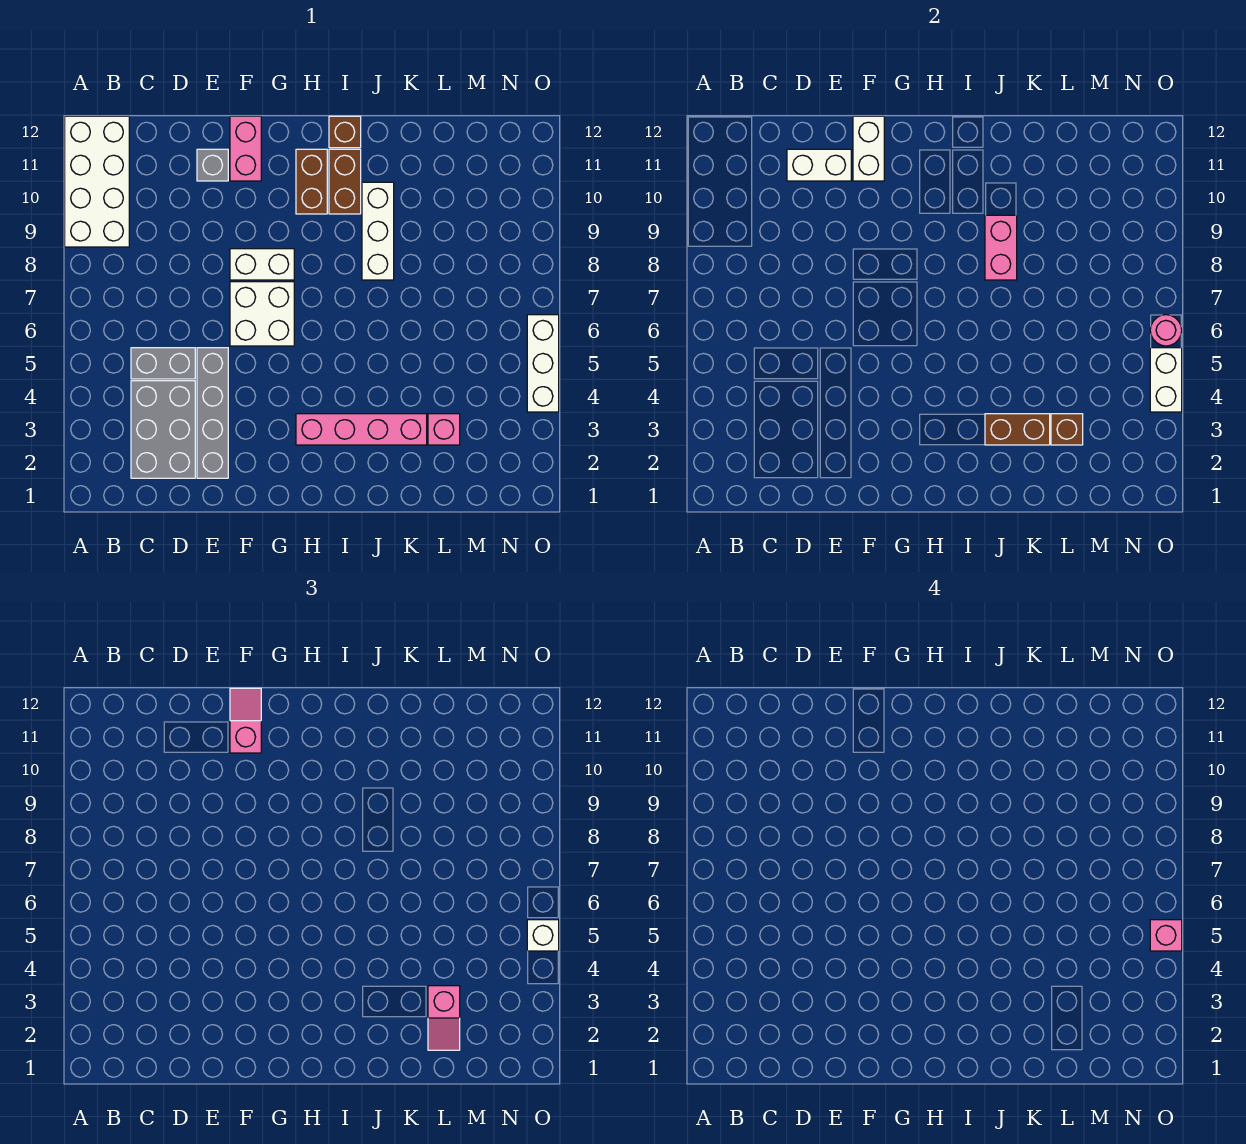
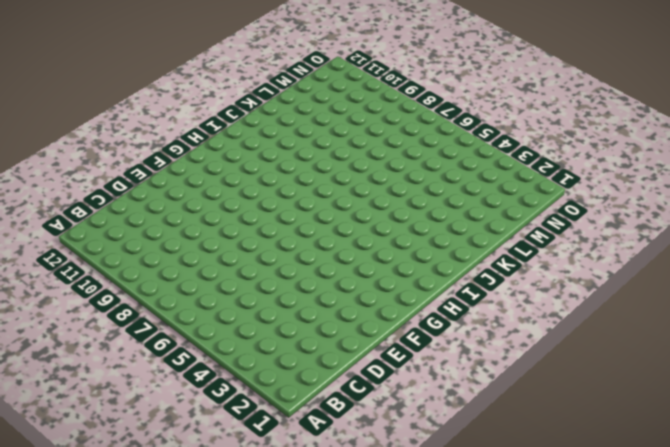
none -> white 2x4 brick [65,116,129,247]
none -> grey 2x3 brick [131,381,195,478]
none -> grey 1x2 brick [131,348,195,379]

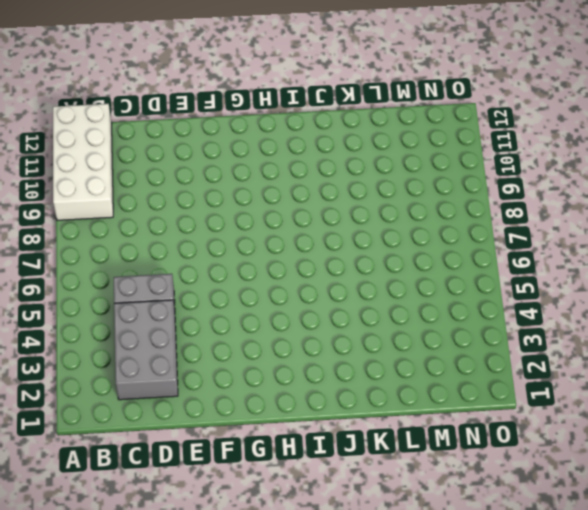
none -> grey 1x4 brick [197,348,228,478]
none -> grey 1x1 brick [197,149,228,181]
none -> white 2x2 brick [230,282,294,346]

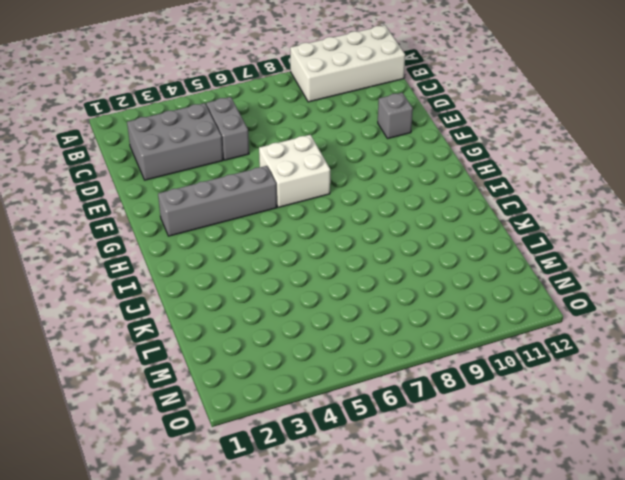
grey 1x4 brick [158,166,277,236] -> grey 1x4 brick moved to [197,348,228,478]
none -> white 1x2 brick [230,249,294,280]
none -> pink 1x2 brick [230,116,261,181]
none -> pink 1x4 brick [296,414,427,445]

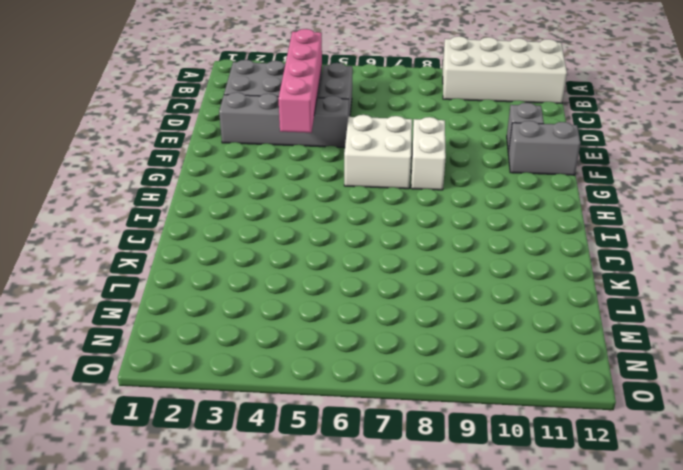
pink 1x4 brick [278,29,322,133] -> pink 1x4 brick moved to [296,414,427,445]
grey 1x2 brick [508,121,580,175] -> pink 1x2 brick [230,116,261,181]
none -> brown 1x2 brick [296,149,327,214]
none -> brown 1x2 brick [329,149,361,214]
none -> brown 1x1 brick [329,116,361,148]

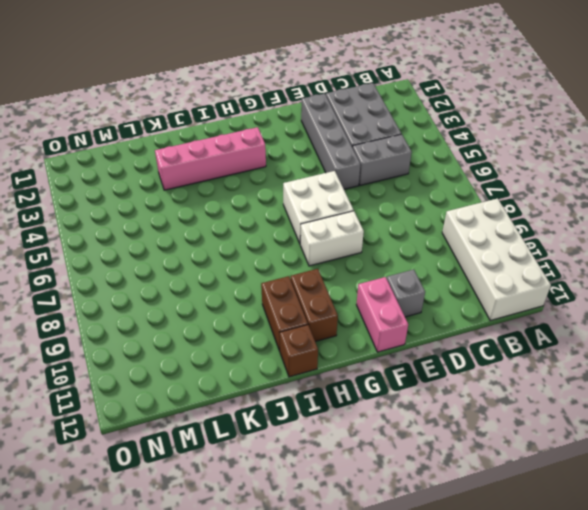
none -> white 1x3 brick [362,182,394,280]
none -> pink 1x1 brick [428,414,460,445]
none -> white 1x3 brick [527,315,559,412]

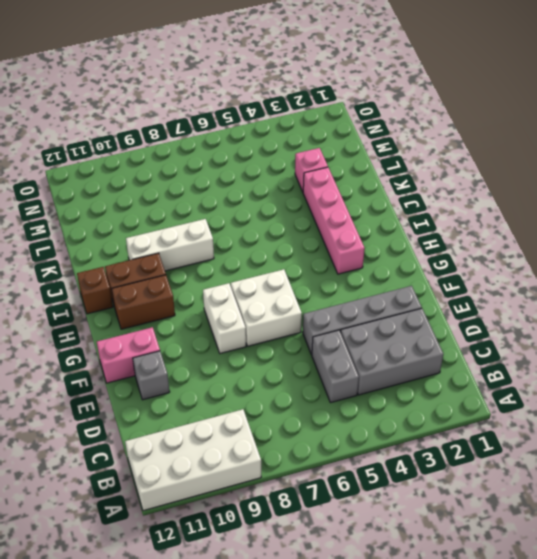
none -> white 1x3 brick [527,315,559,412]
none -> white 1x2 brick [787,149,851,181]
none -> white 1x2 brick [853,116,884,181]

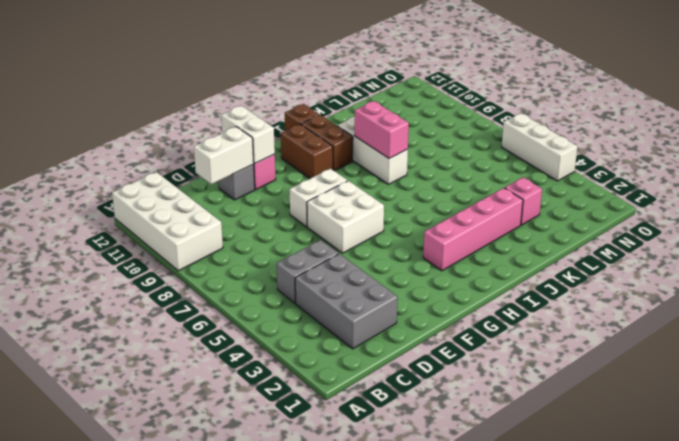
none -> grey 1x4 brick [197,348,228,478]
none -> brown 1x2 brick [985,414,1050,445]
none -> brown 1x1 brick [1051,414,1083,445]

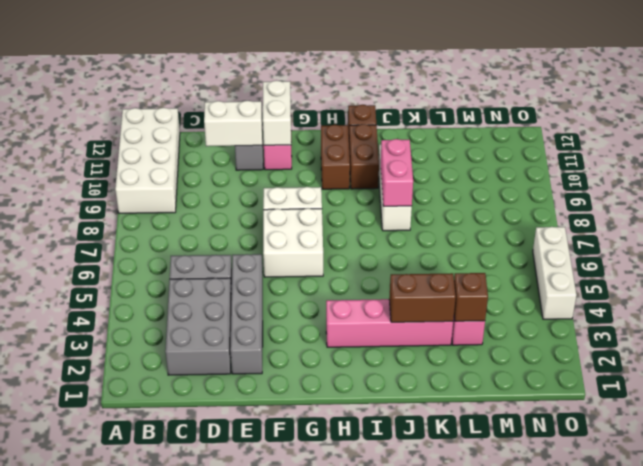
none -> white 1x2 brick [1150,348,1182,412]
none -> pink 1x1 round brick [1150,315,1182,346]
none -> pink 1x2 slope [230,688,261,753]

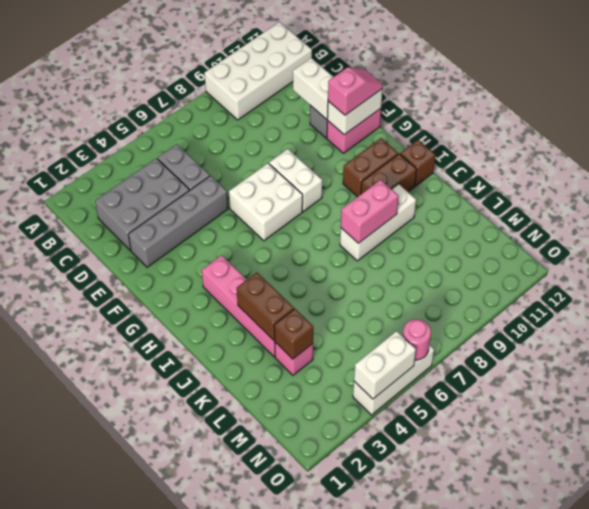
none -> pink 1x2 slope [428,986,460,1050]
none -> white 1x1 brick [527,920,559,951]
none -> pink 1x1 brick [1150,920,1182,951]

